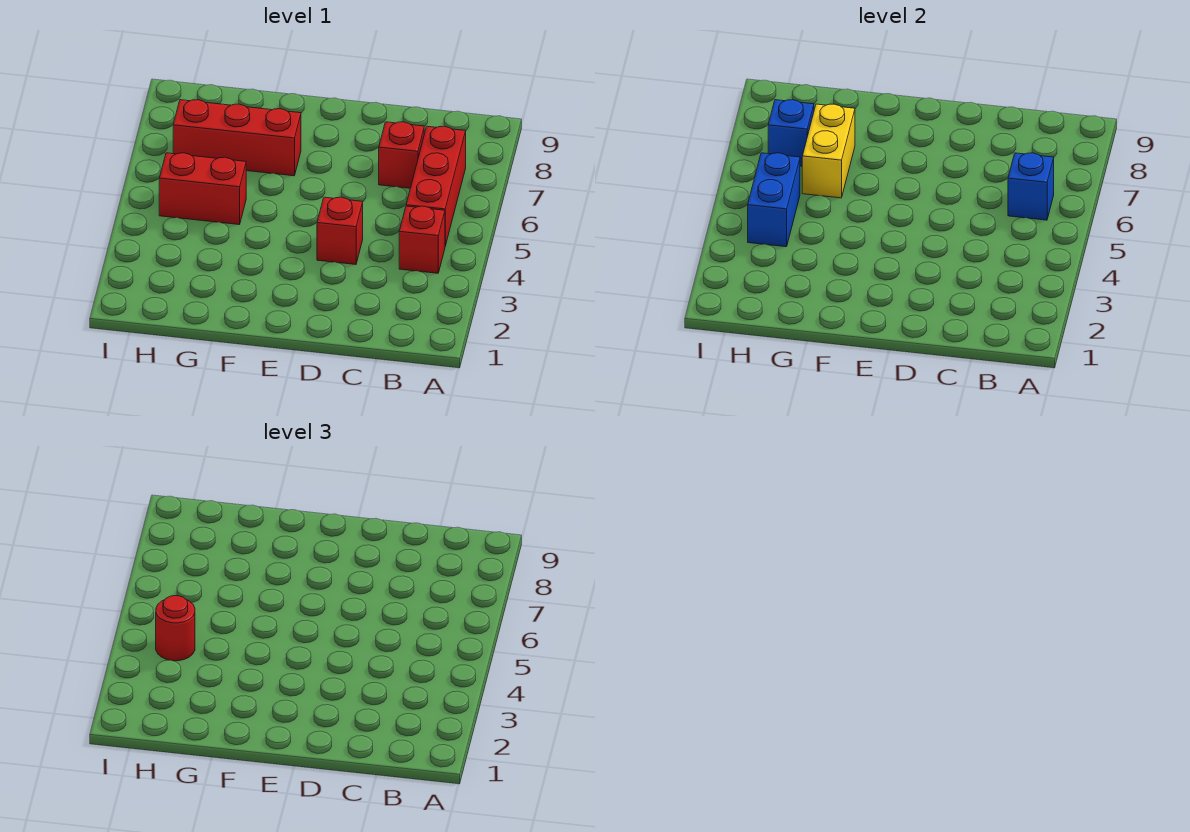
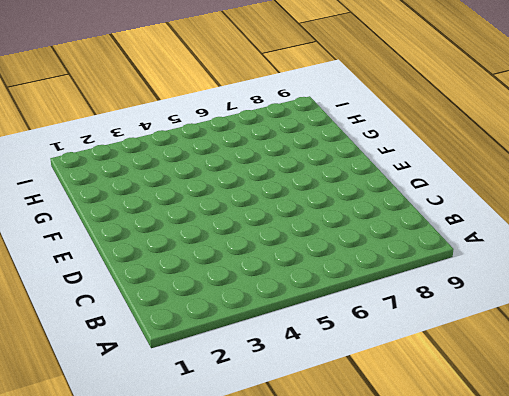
none -> red 1x1 brick [399,206,445,273]
none -> red 1x3 brick [406,126,466,246]

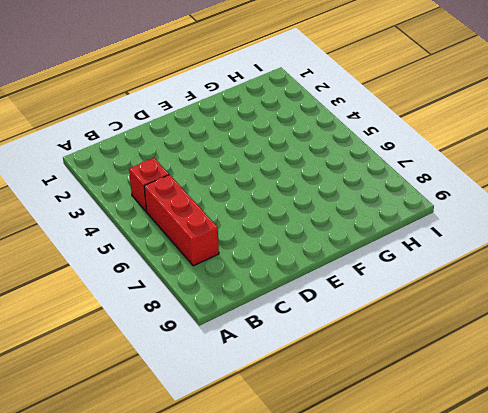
none -> red 1x1 brick [379,122,424,188]
none -> red 1x1 brick [317,197,363,265]

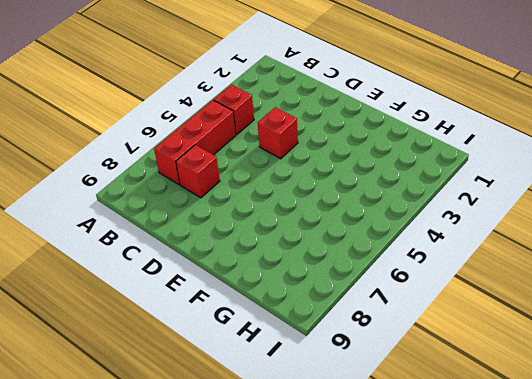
none -> red 1x3 brick [173,100,301,176]
none -> red 1x2 brick [159,153,246,225]

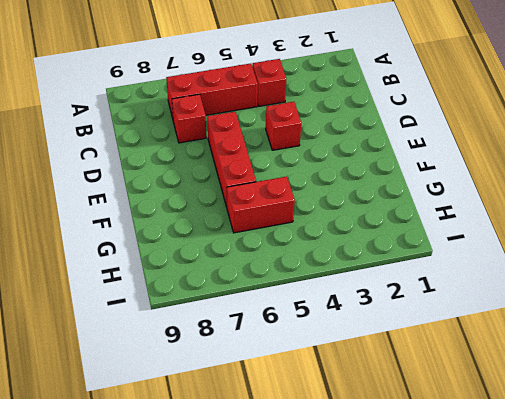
red 1x3 brick [207,112,256,207] -> red 1x3 brick moved to [173,100,301,176]
red 1x2 brick [227,176,295,233] -> red 1x2 brick turned to [159,153,246,225]
none -> blue 1x1 brick [1008,153,1054,220]
none -> yellow 1x2 brick [802,104,855,198]

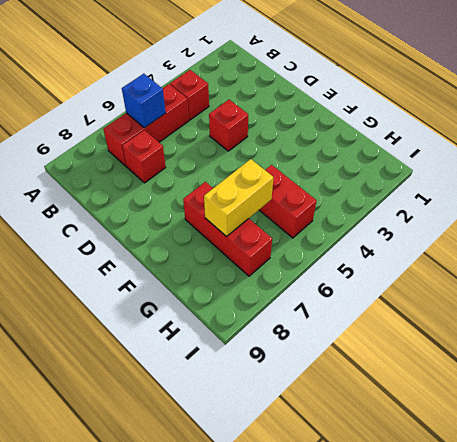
none -> blue 1x2 brick [748,153,800,247]
none -> blue 1x1 brick [768,100,814,166]

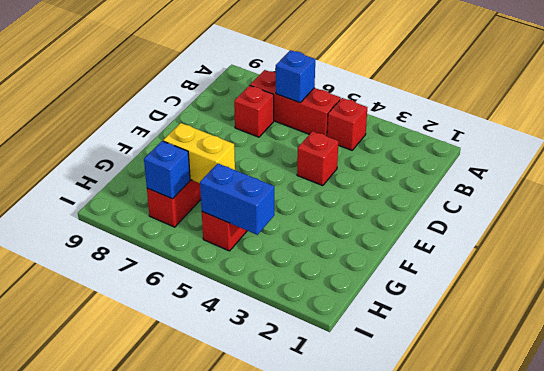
none -> red 1x1 round brick [156,596,195,661]

